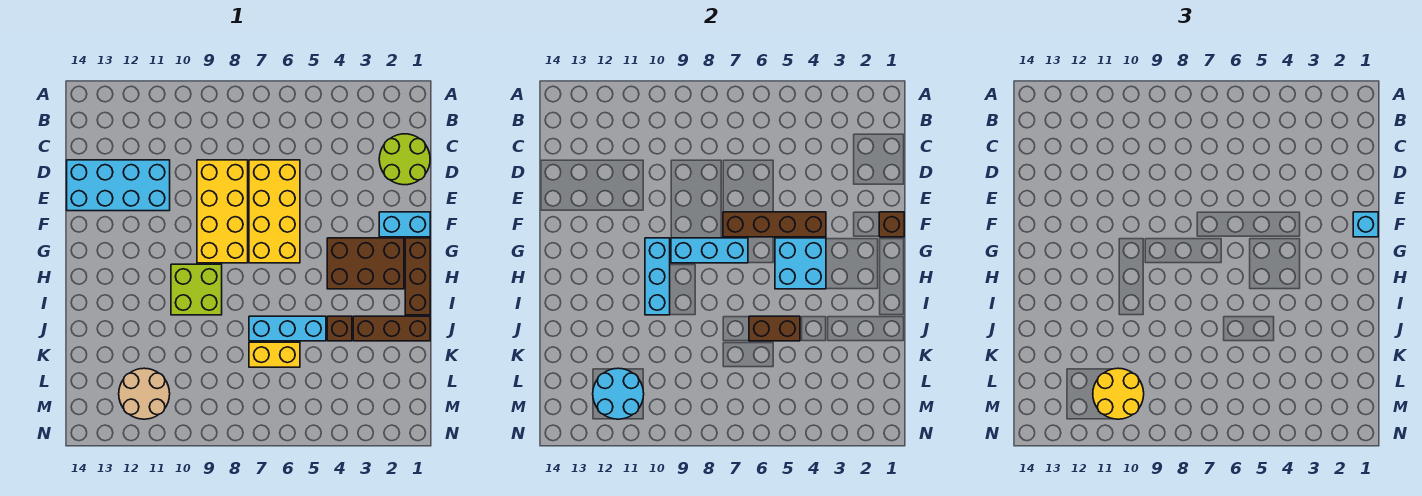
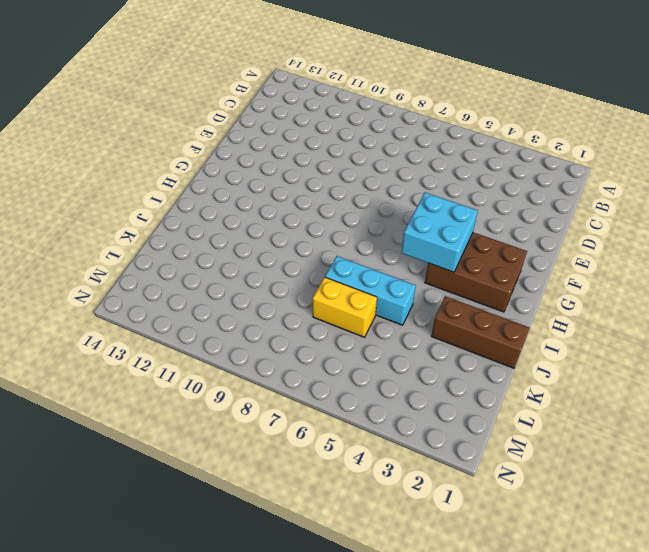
none -> lime 2x2 round brick [379,134,430,185]
none -> yellow 2x4 brick [249,160,300,263]
none -> yellow 2x4 brick [197,160,248,263]

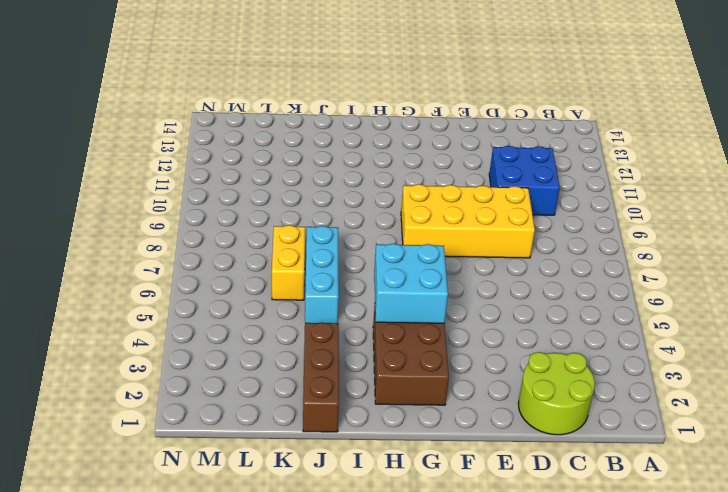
blue 2x2 brick [489,146,560,215] -> cyan 2x4 brick [67,160,170,211]
none -> yellow 2x4 brick [249,160,300,263]
none -> cyan 1x2 brick [379,212,430,237]
none -> brown 1x3 brick [405,238,430,315]

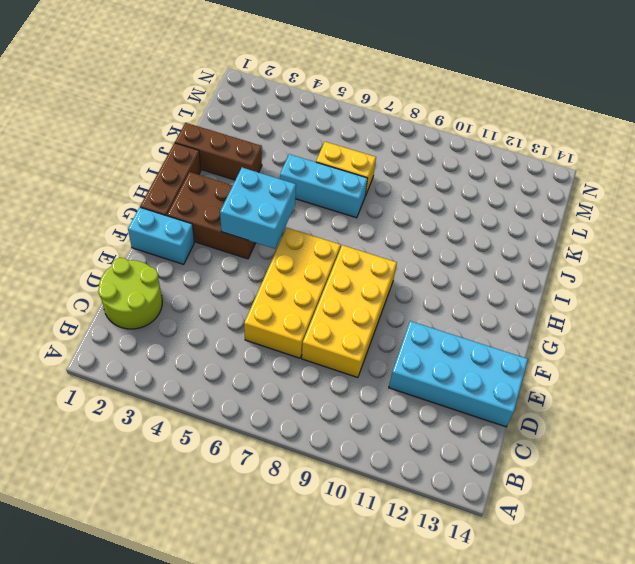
none -> lime 2x2 brick [171,264,222,315]
none -> brown 1x1 brick [327,316,352,341]
none -> tan 2x2 round brick [119,368,170,419]

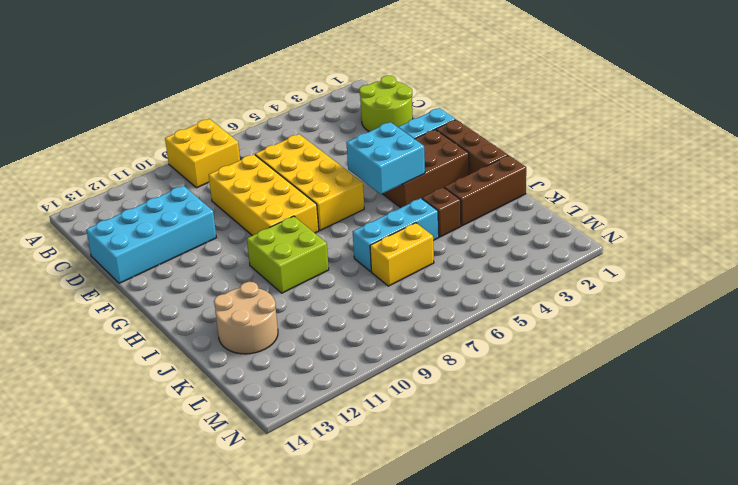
yellow 2x2 brick [165,119,240,188] -> none
tan 2x2 round brick [214,282,278,354] -> tan 2x2 round brick moved to [119,368,170,419]
none -> brown 1x1 brick [879,212,904,237]
none -> brown 1x4 brick [723,212,826,237]
none -> cyan 1x3 brick [671,238,748,263]

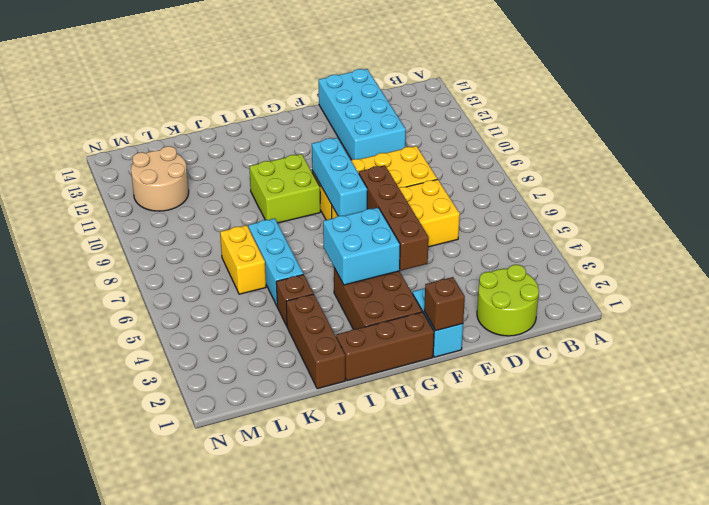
none -> cyan 1x3 brick [645,238,670,315]
none -> brown 1x2 brick [749,316,800,341]
none -> cyan 2x2 round brick [593,368,644,419]

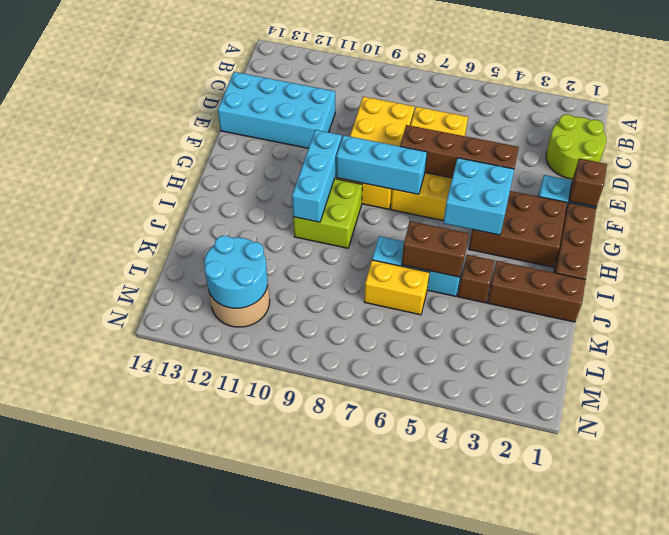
none -> cyan 1x1 brick [1353,212,1378,237]
none -> yellow 2x2 round brick [1093,368,1144,419]

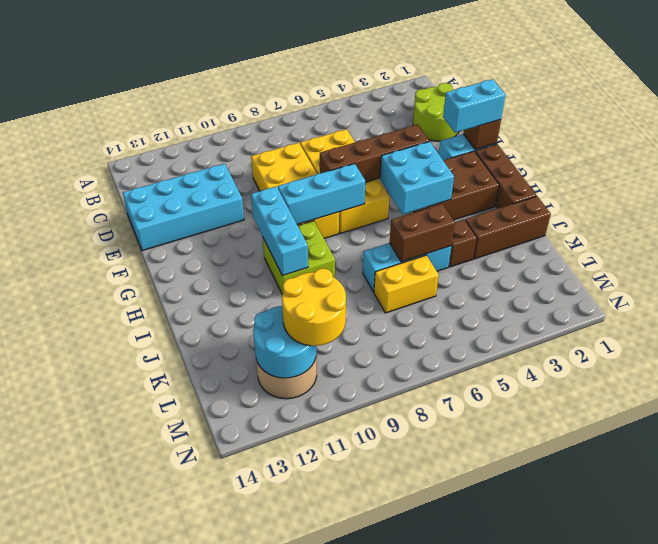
cyan 1x2 brick [443,79,505,133] -> cyan 1x1 brick [1353,212,1378,237]

